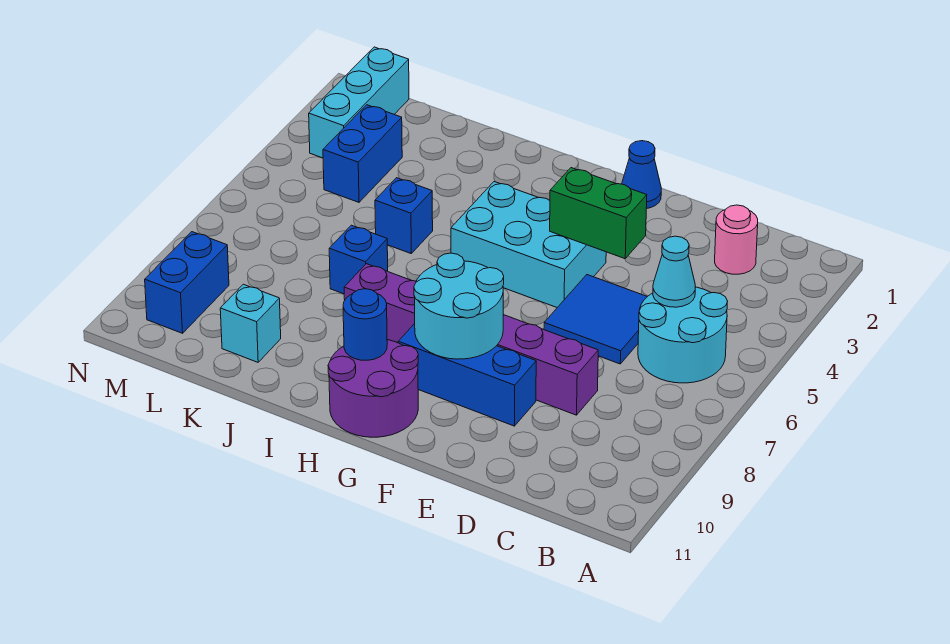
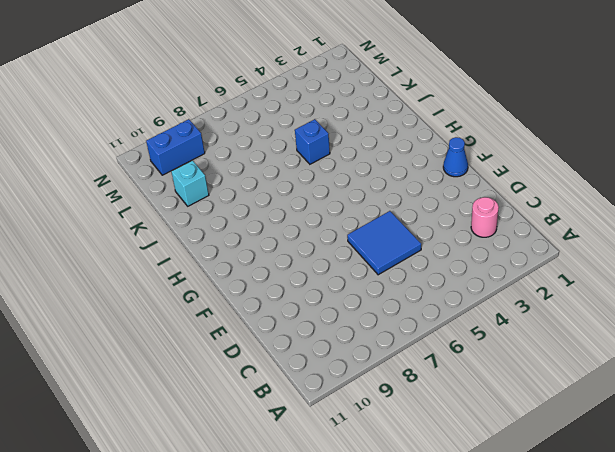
none -> cyan 2x2 round brick [638,287,728,383]
none -> purple 1x6 brick [344,264,598,415]
none -> blue 1x3 brick [398,324,536,426]

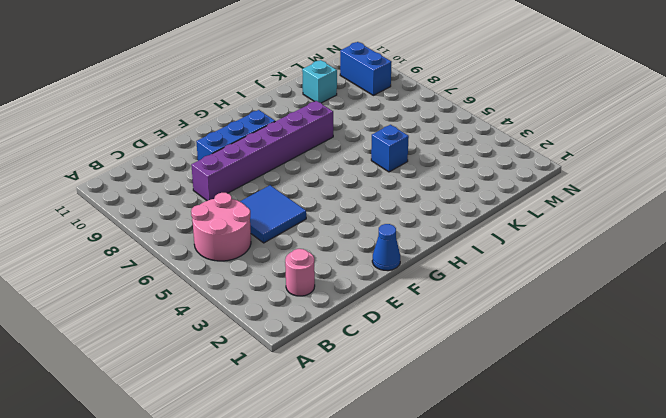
pink 2x2 round brick [191,193,251,261] -> cyan 2x2 round brick [638,287,728,383]
none -> cyan 2x3 brick [451,182,606,307]
none -> purple 2x2 round brick [328,340,418,437]
none -> blue 1x1 brick [329,225,388,294]

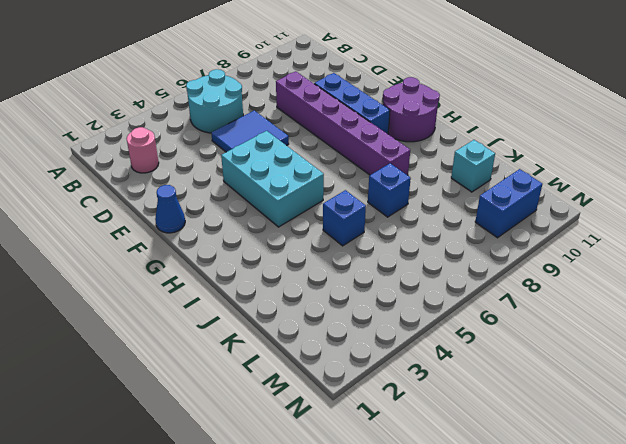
none -> blue 1x2 brick [323,105,402,202]
none -> cyan 1x3 brick [309,47,409,158]
none -> cyan 1x1 cone [653,236,695,307]

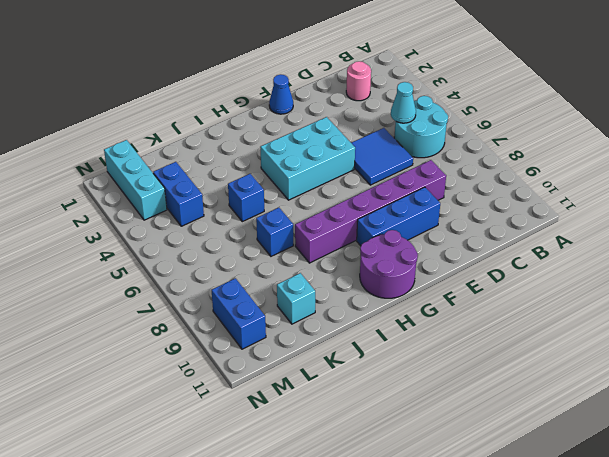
none -> green 1x2 brick [550,168,647,259]
none -> cyan 2x2 round brick [414,253,504,359]
none -> blue 1x1 round brick [343,289,387,360]

